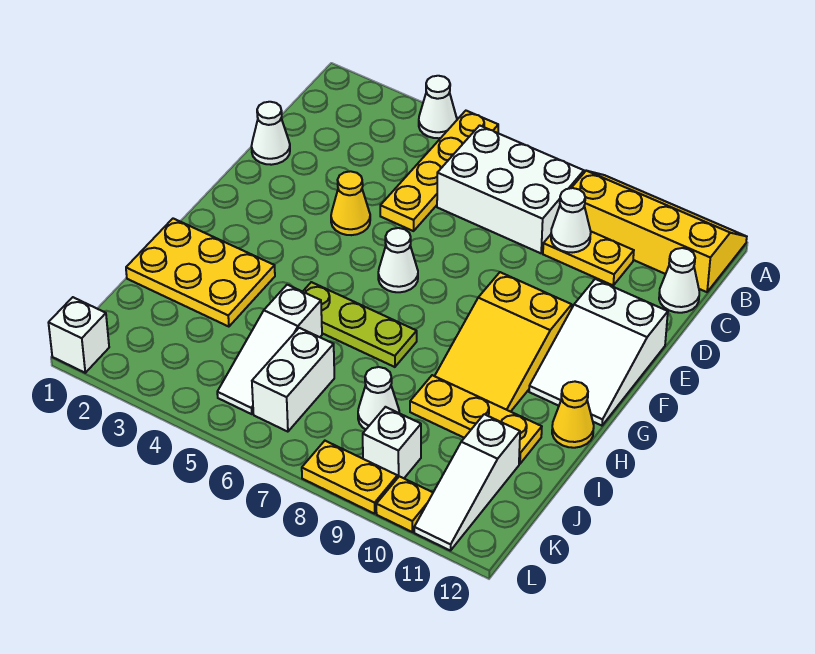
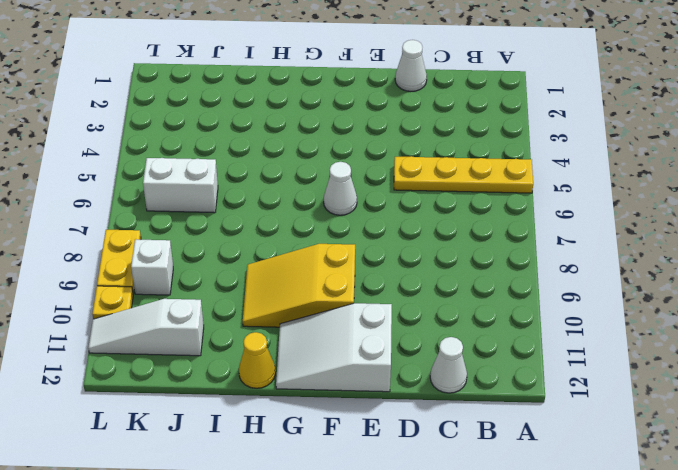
none -> white 1x1 cone [419,76,457,138]
none -> yellow 2x4 slope [572,171,747,292]
none -> white 2x3 brick [437,125,584,253]

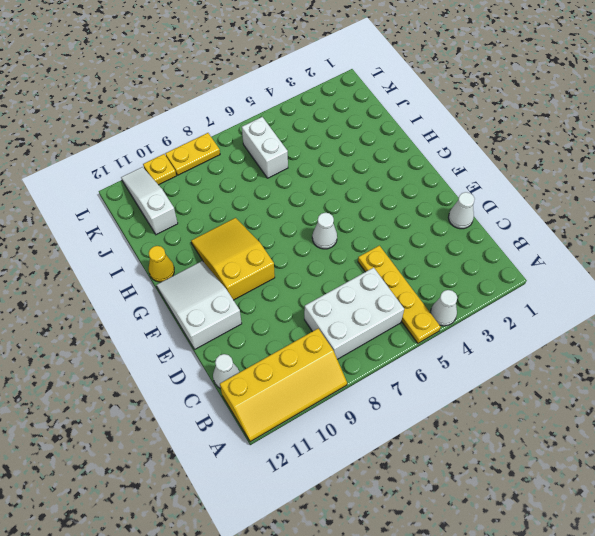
none -> yellow 1x2 plate [543,232,634,285]
none -> yellow 1x1 cone [331,171,370,235]
none -> yellow 2x3 plate [126,219,275,327]

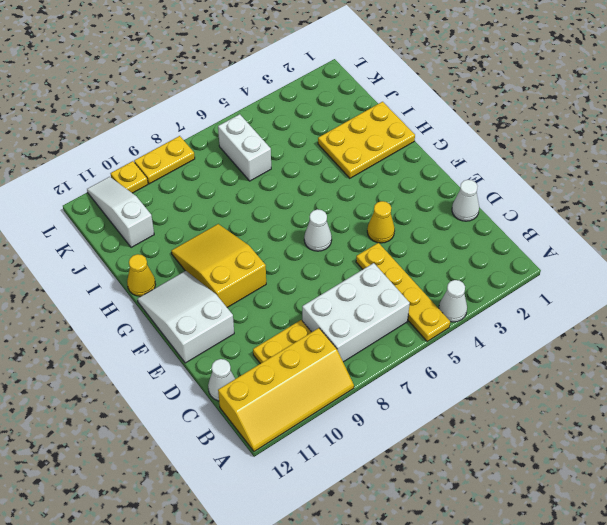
none -> lime 1x3 plate [303,282,417,367]
none -> white 1x3 slope [217,285,322,414]
none -> yellow 1x3 plate [410,375,542,464]

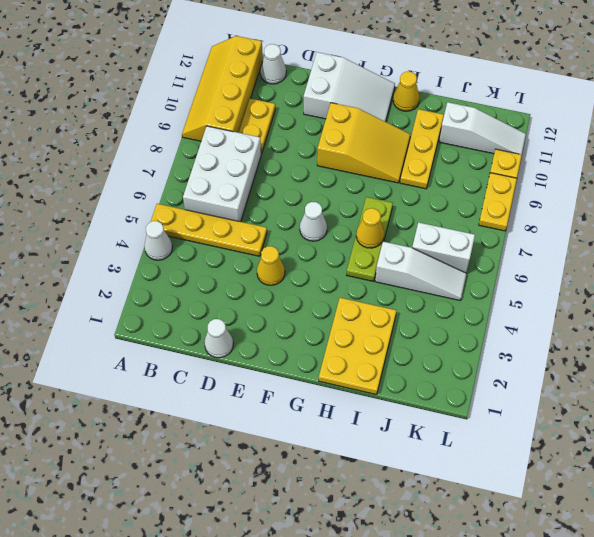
yellow 1x1 cone [356,208,384,248] -> none
none -> white 1x1 cone [358,367,399,429]
none -> white 1x1 brick [363,407,421,478]
none -> white 1x1 brick [48,297,109,373]

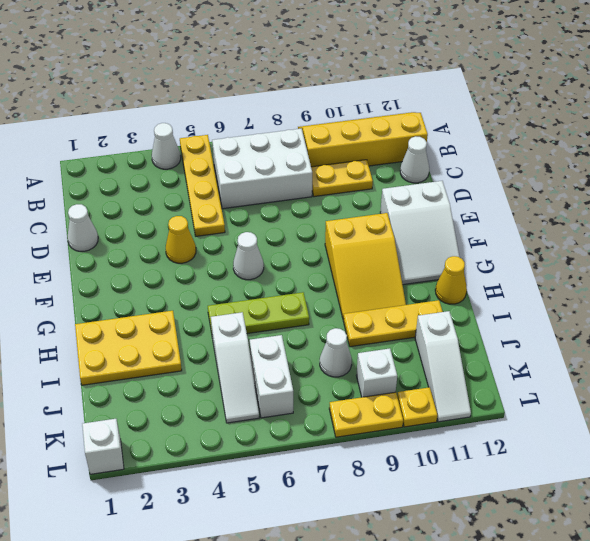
none -> white 1x1 cone [551,188,591,253]

